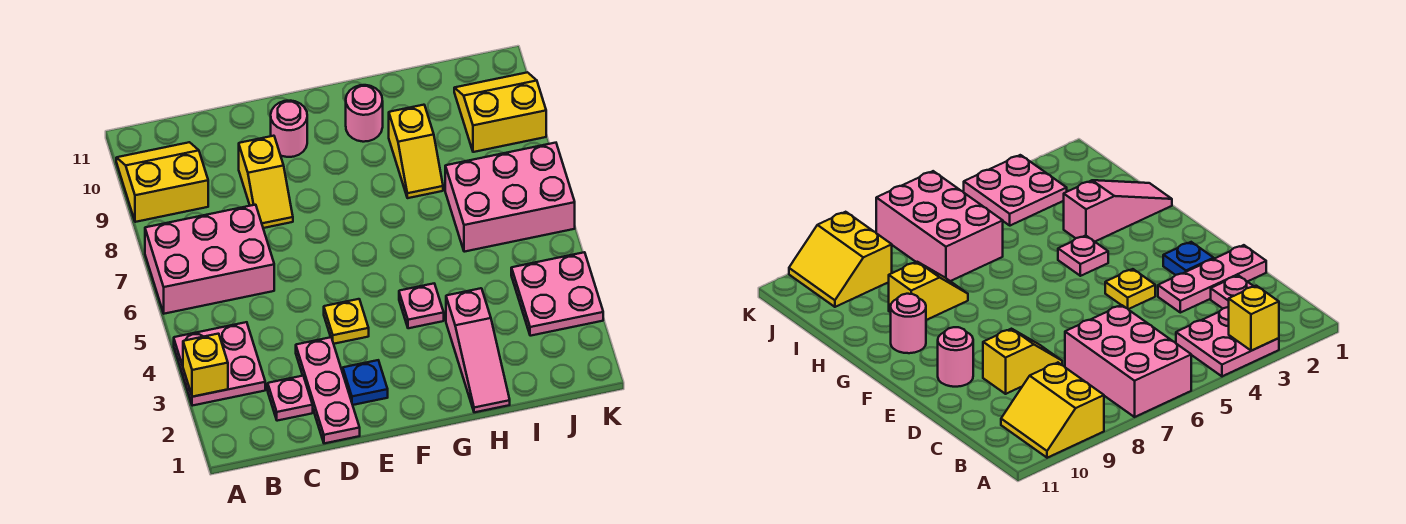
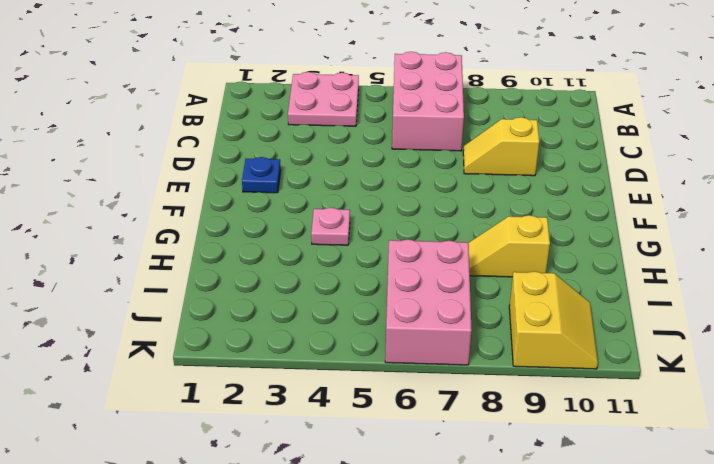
none -> yellow 2x2 slope [116,142,208,222]
none -> pink 1x1 plate [268,376,313,421]
none -> pink 1x3 plate [296,337,360,443]

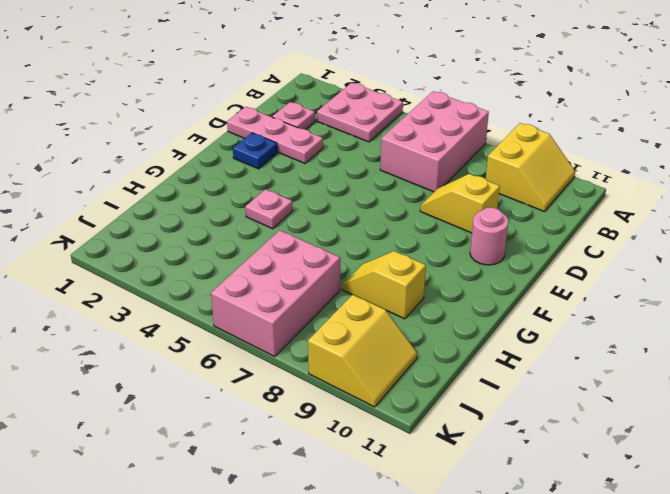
none -> yellow 1x1 plate [324,299,369,344]
none -> pink 1x1 round brick [346,85,383,142]
none -> pink 1x3 slope [446,288,510,412]

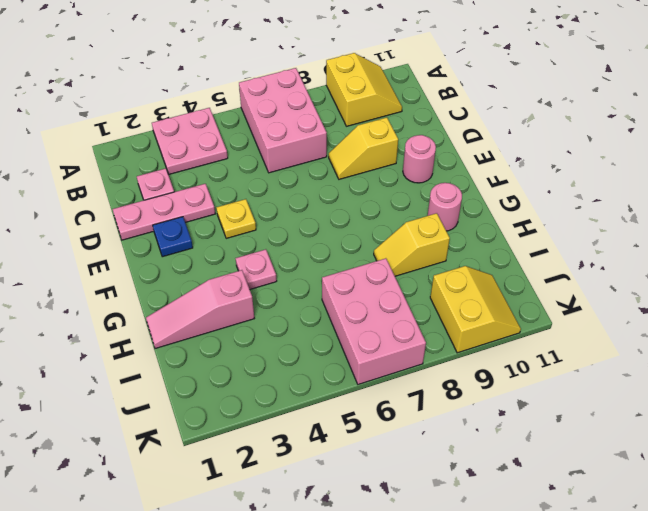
none -> pink 2x2 plate [511,252,603,336]
none -> yellow 1x1 brick [183,334,228,397]

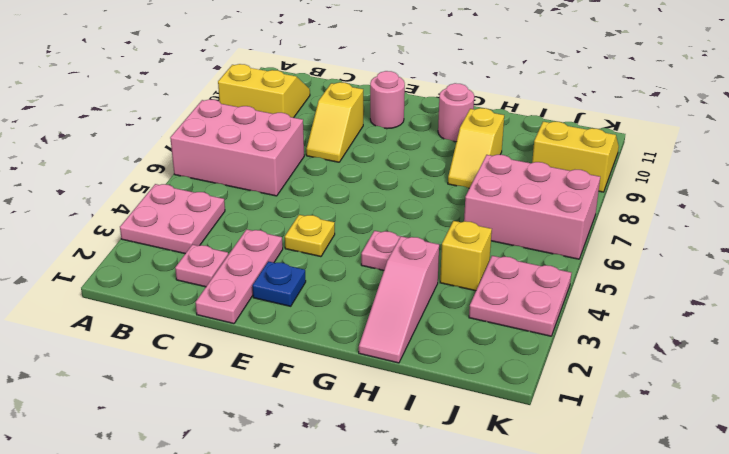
yellow 1x1 brick [440,221,492,291] -> yellow 1x1 brick moved to [183,334,228,397]

